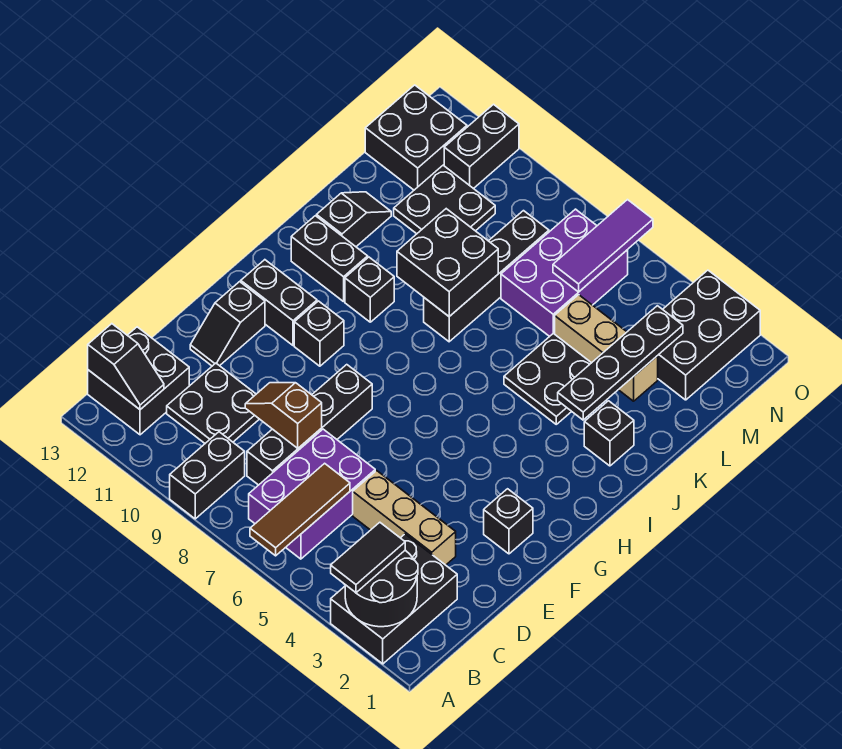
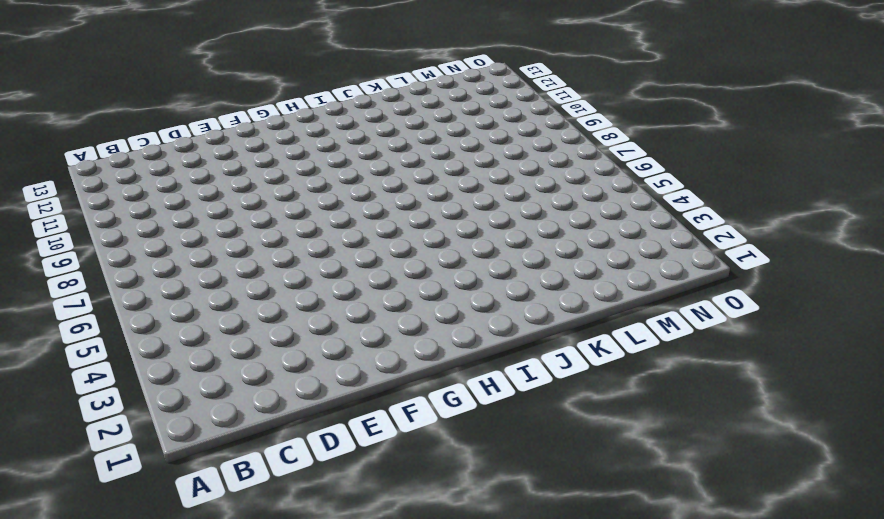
none -> black 2x3 brick [331,534,457,664]
none -> black 1x2 brick [170,432,245,519]
none -> purple 2x3 brick [249,429,375,559]
none -> black 2x2 brick [88,327,189,435]

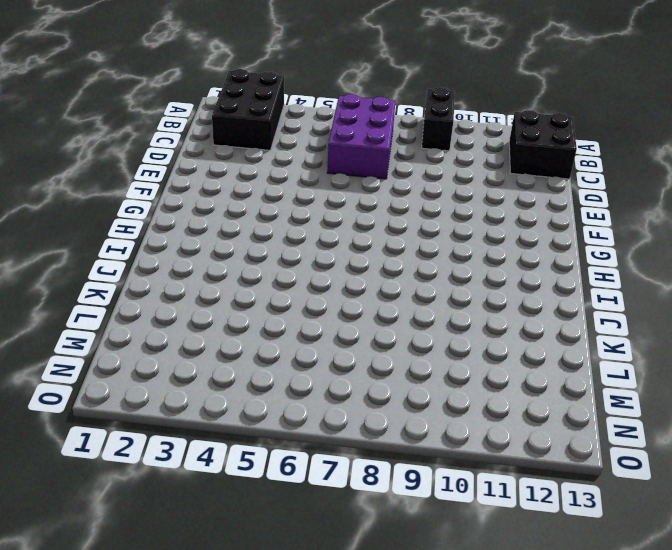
none -> black 1x4 brick [247,365,372,485]
none -> black 2x2 plate [167,363,259,443]
none -> tan 1x3 brick [353,471,456,565]
none -> black 1x2 slope [190,282,265,366]

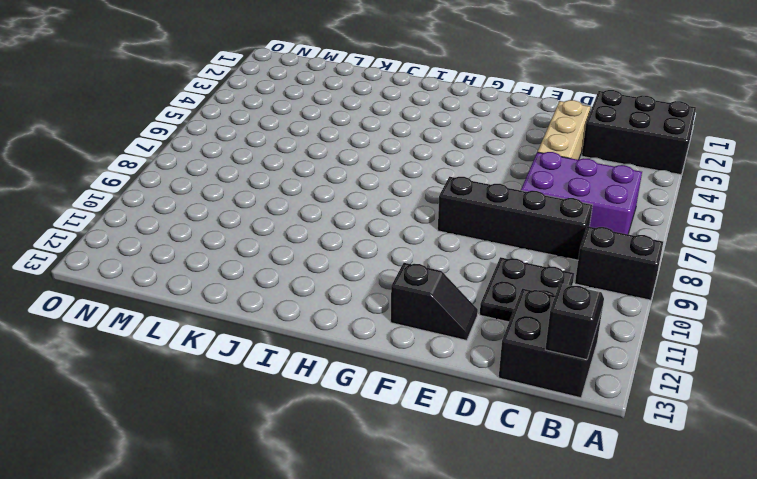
none -> black 1x1 brick [484,489,533,554]
none -> black 1x1 brick [294,301,344,366]
none -> black 1x2 brick [241,260,317,345]
none -> black 1x1 brick [345,257,394,322]

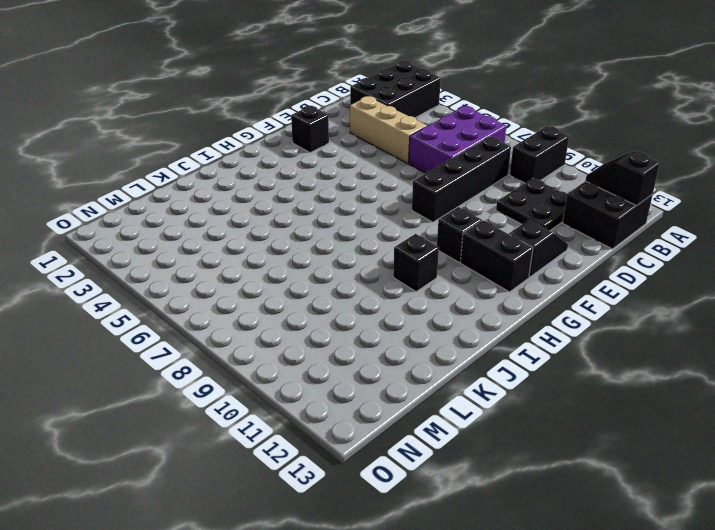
none -> black 1x2 brick [291,216,368,302]
none -> black 1x1 brick [584,401,634,466]
none -> black 2x2 plate [504,333,591,424]
none -> black 1x4 brick [424,211,549,342]

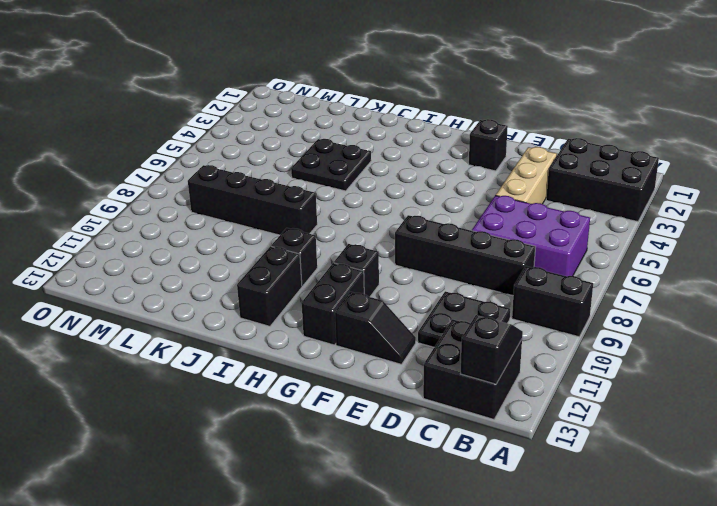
none -> black 1x1 brick [584,401,634,466]
none -> black 1x2 slope [317,192,391,247]
none -> tan 1x3 brick [555,295,658,401]
none -> purple 2x3 brick [501,209,628,337]

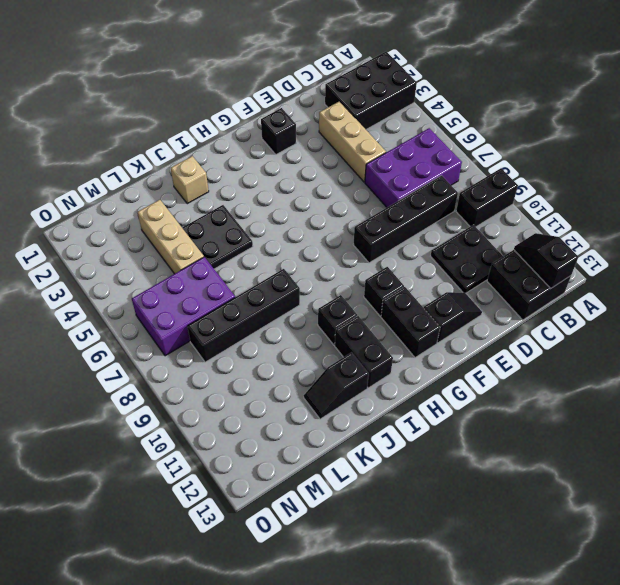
tan 1x1 brick [171,156,209,204] -> black 1x1 brick [584,401,634,466]
none -> black 2x2 plate [394,165,495,234]
none -> black 2x3 brick [658,270,760,400]
none -> black 2x2 brick [365,85,467,190]
none -> black 1x2 brick [444,104,519,189]

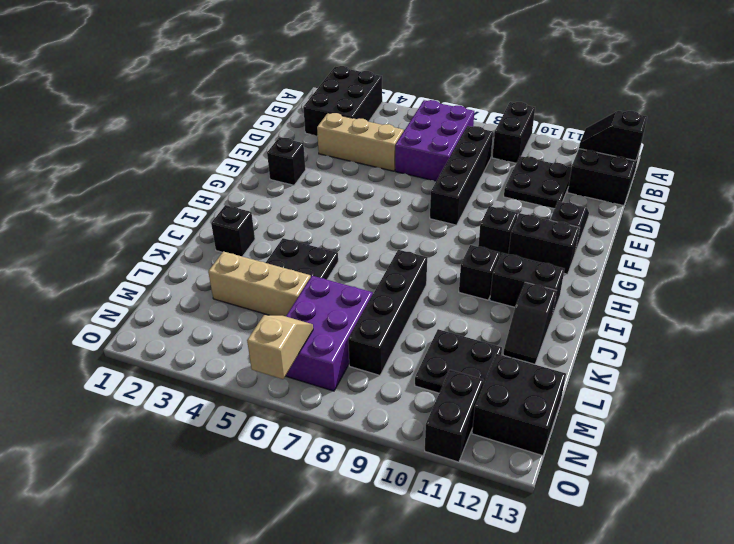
tan 1x2 slope [247,315,313,379] -> purple 1x3 tile [553,200,653,292]
none -> black 2x3 brick [658,270,760,400]
none -> black 2x2 round brick [345,550,418,627]
none -> brown 1x3 tile [250,463,350,556]
none -> brown 1x2 slope [245,383,322,448]

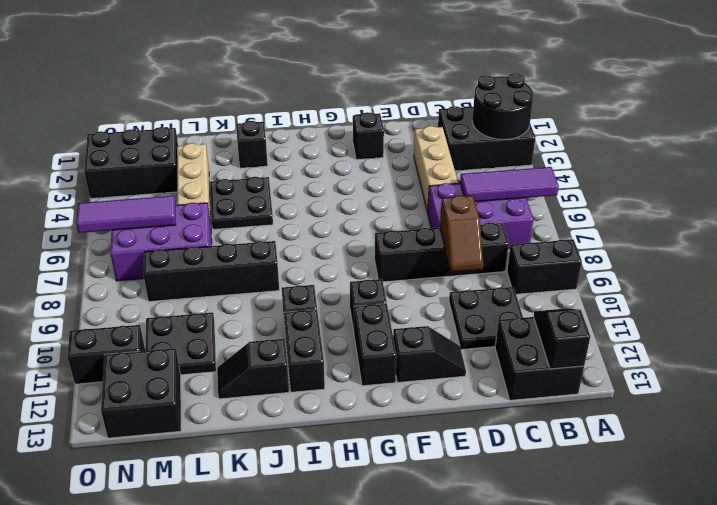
purple 1x3 tile [460,167,559,202] -> brown 1x3 tile [250,463,350,556]
none -> black 1x4 plate [558,306,683,420]
none -> black 2x2 brick [397,209,498,316]
none -> black 1x2 tile [331,522,405,593]

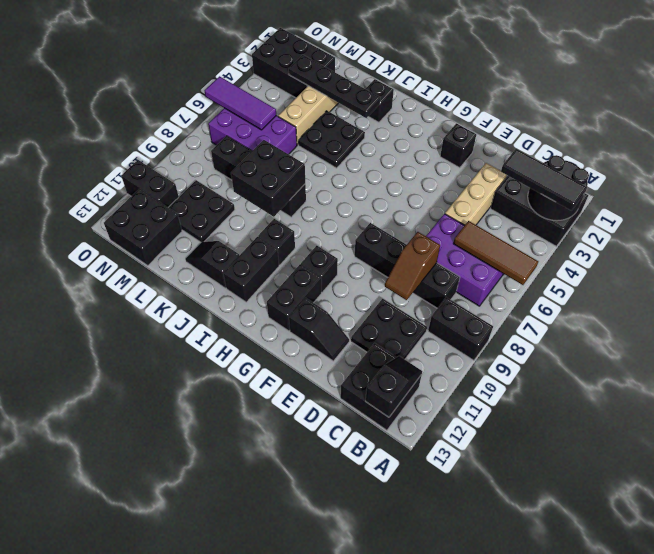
black 1x3 tile [501,149,587,210] -> black 1x2 tile [331,522,405,593]

